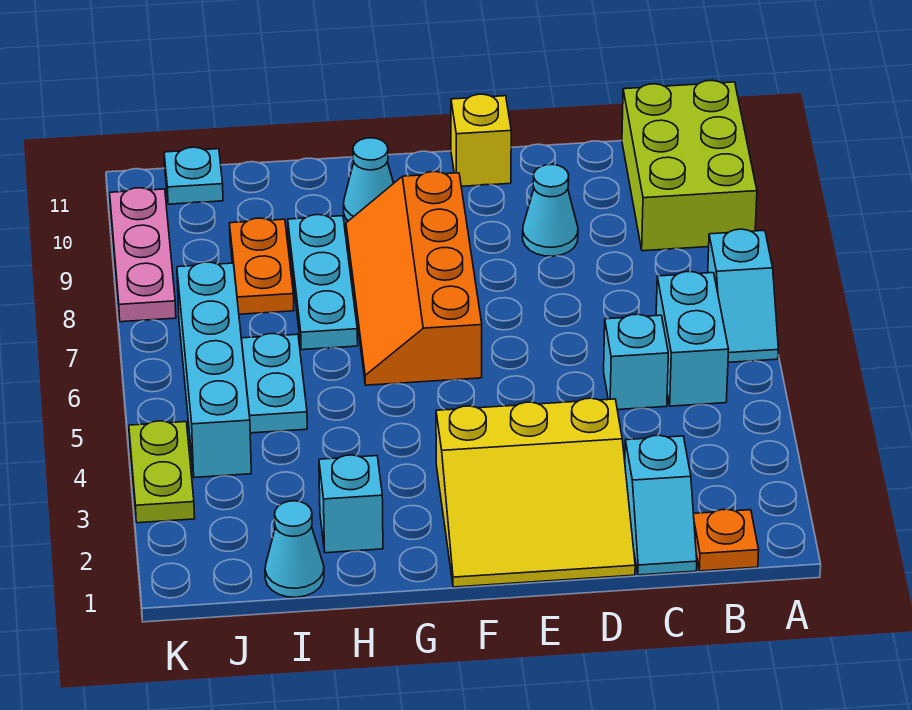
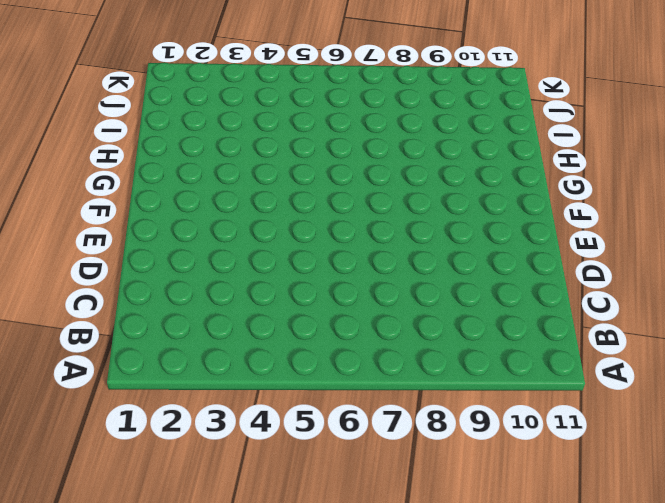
none -> cyan 1x2 slope [708,229,778,362]
none -> lime 2x3 brick [622,81,757,251]
none -> orange 1x1 plate [693,509,759,571]

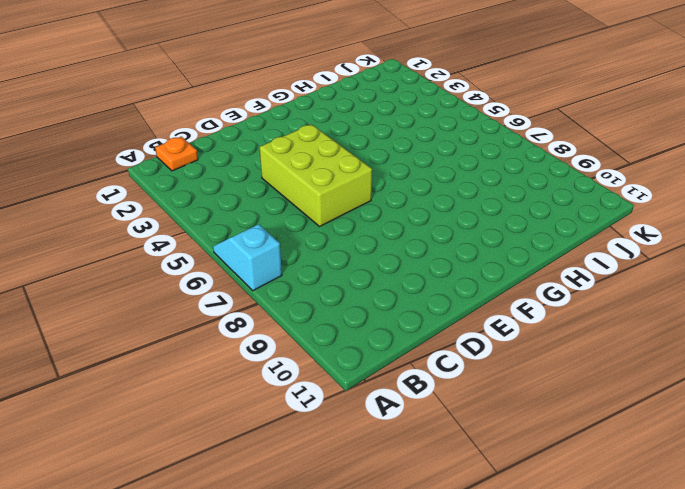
lime 2x3 brick [260,124,372,226] -> lime 2x3 brick moved to [622,81,757,251]
none -> cyan 1x2 brick [656,272,729,406]
none -> cyan 1x2 slope [625,435,697,575]
none -> cyan 1x1 brick [604,314,668,410]

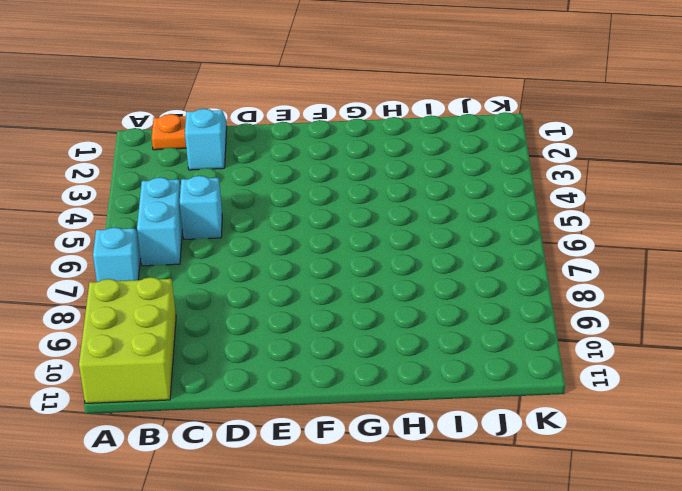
none -> yellow 3x3 slope [436,398,635,587]
none -> cyan 1x1 cone [523,164,578,256]
none -> yellow 1x1 brick [451,94,511,186]

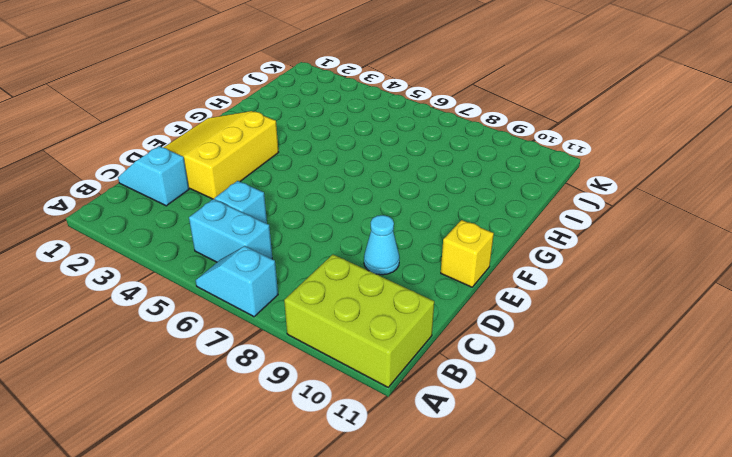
none -> orange 1x1 plate [693,509,759,571]
none -> orange 2x4 slope [346,172,482,385]
none -> cyan 1x1 cone [344,138,394,221]

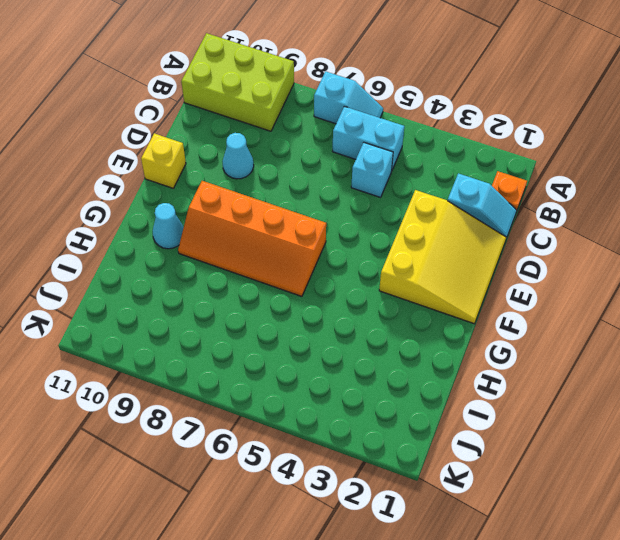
none -> cyan 1x1 brick [319,455,383,553]
none -> cyan 1x3 plate [288,215,358,350]
none -> cyan 1x1 cone [265,501,324,597]

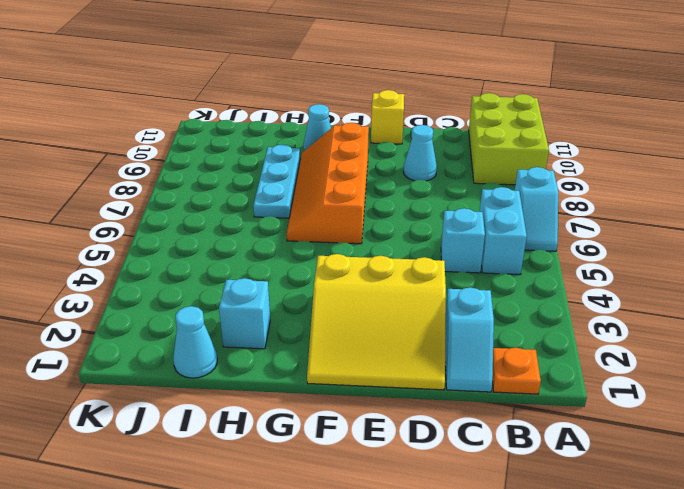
none -> cyan 1x2 plate [242,334,307,433]
none -> orange 1x2 plate [229,218,294,314]
none -> cyan 1x4 brick [177,262,251,477]

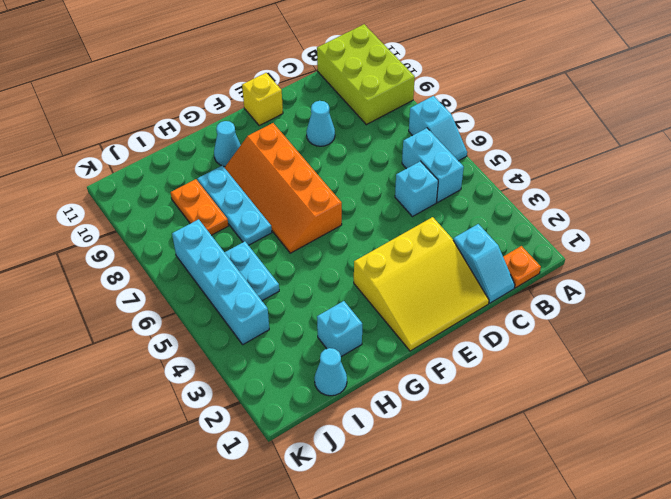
none -> cyan 1x1 plate [164,147,223,204]
none -> lime 1x2 plate [129,421,195,523]
none -> pink 1x3 plate [110,188,176,322]

